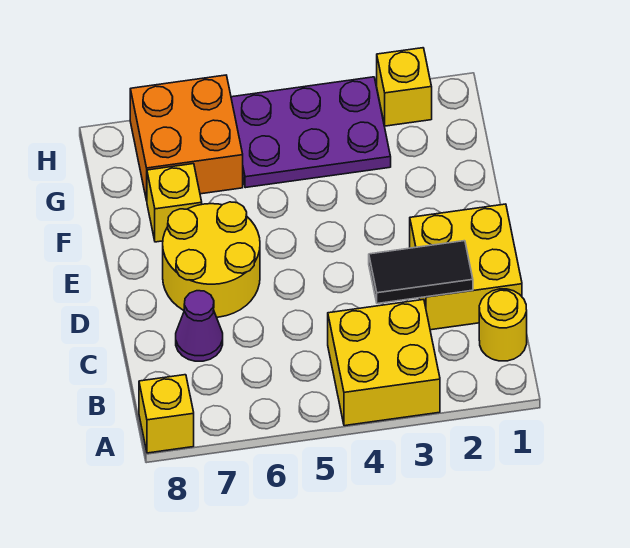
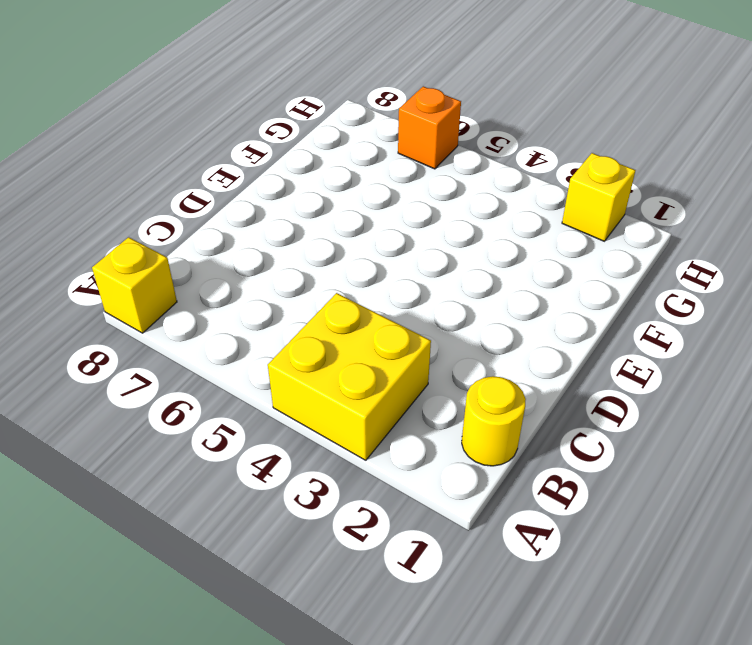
orange 1x1 brick [398,86,461,169] -> orange 2x2 brick [130,75,243,201]
none -> yellow 2x2 brick [410,204,522,330]
none -> purple 1x1 cone [176,291,223,361]

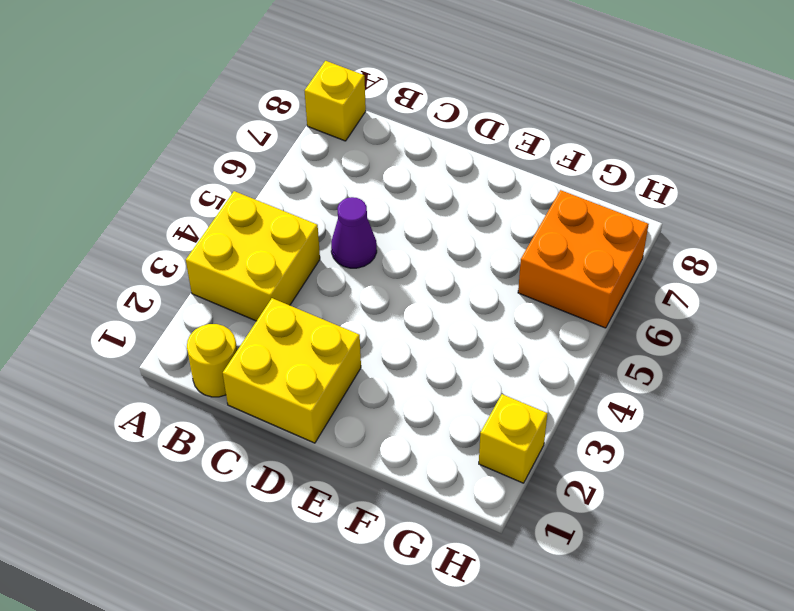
purple 1x1 cone [331,197,377,268] -> purple 1x1 cone moved to [176,291,223,361]
none -> yellow 2x2 round brick [163,202,260,317]
none -> yellow 1x1 brick [147,164,202,242]

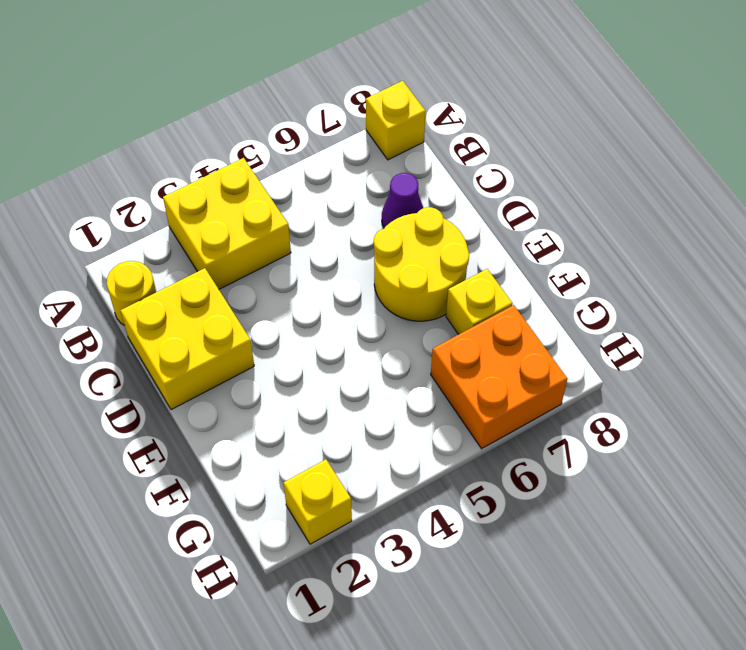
none -> purple 2x3 plate [231,77,391,188]
none -> black 1x2 tile [369,241,473,304]

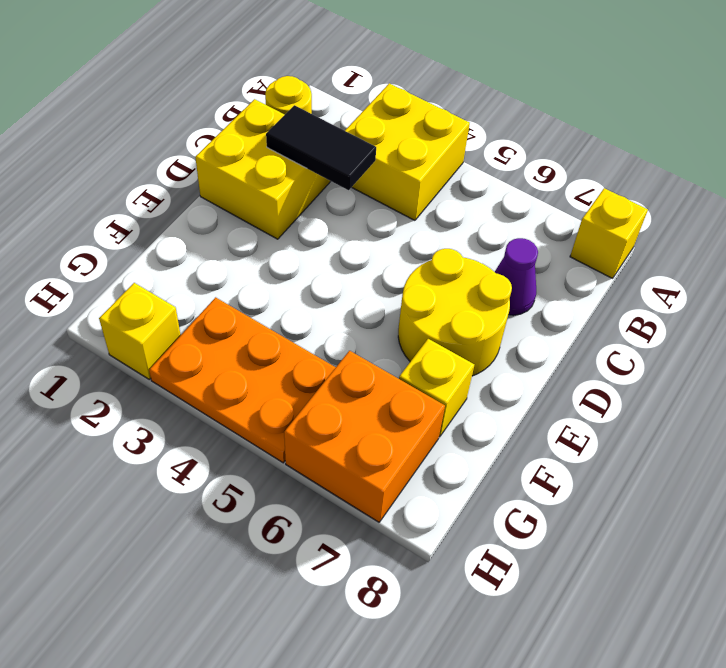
orange 2x3 plate [149,297,336,463] -> purple 2x3 plate [231,77,391,188]

